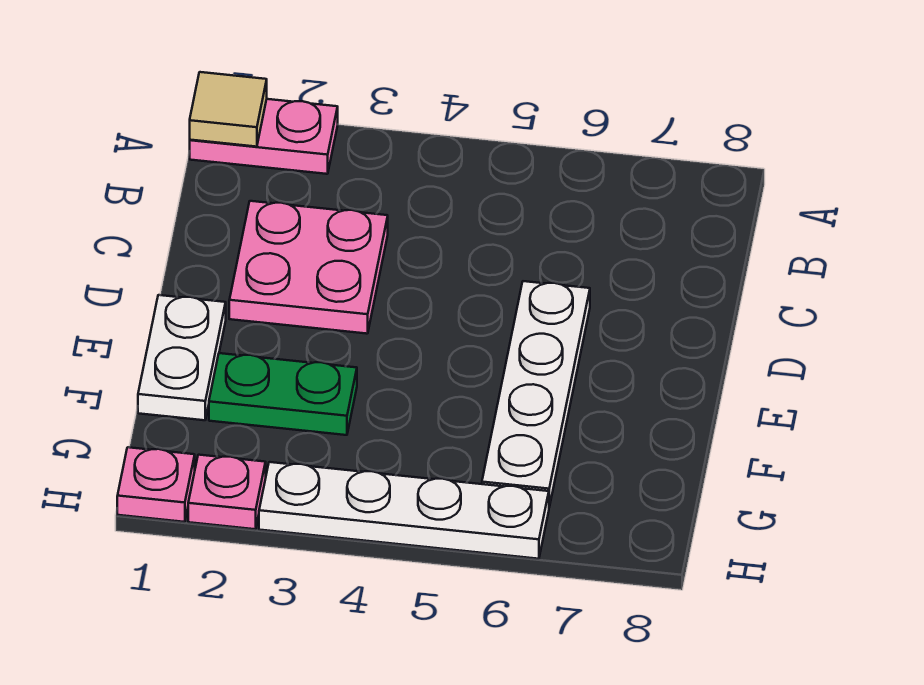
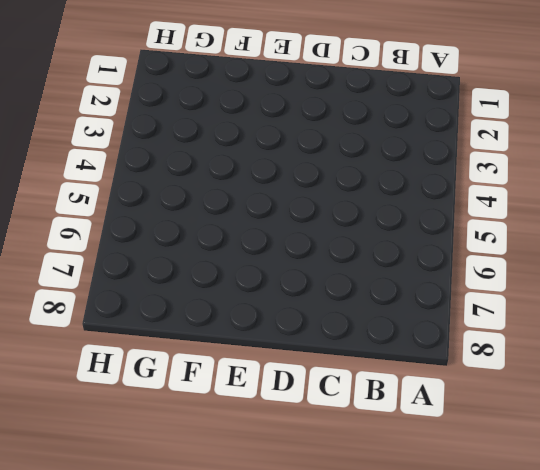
none -> pink 1x2 plate [190,99,338,174]
none -> pink 2x2 plate [229,201,388,334]

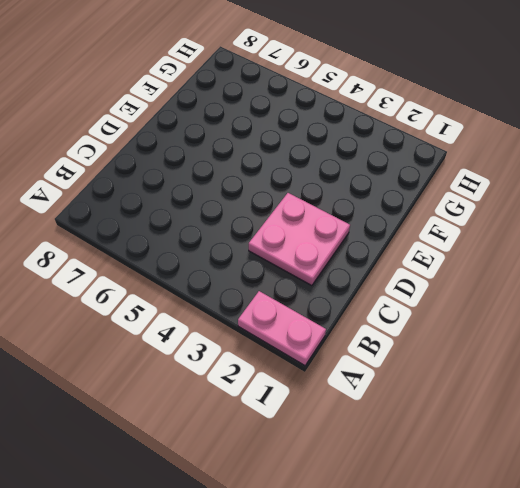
none -> white 1x4 plate [482,281,590,507]
none -> white 1x2 plate [138,295,226,420]

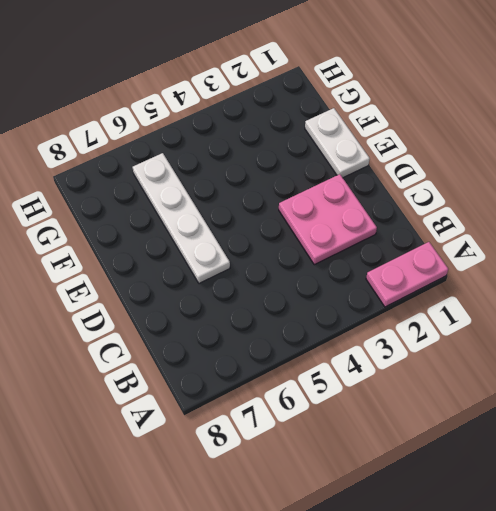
none -> green 1x2 plate [209,353,357,435]
none -> pink 1x1 plate [117,447,195,522]

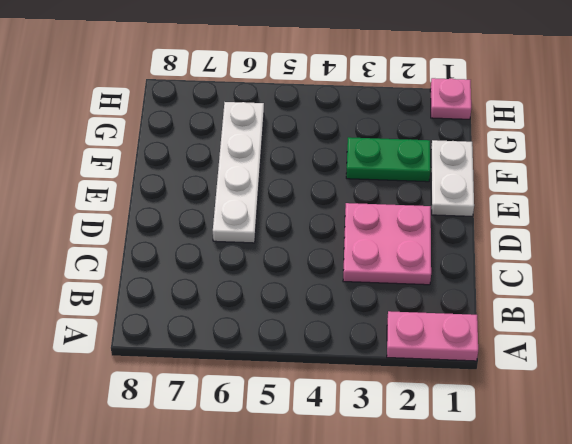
none -> pink 1x1 plate [188,455,266,529]
none -> white 1x4 plate [259,462,549,559]

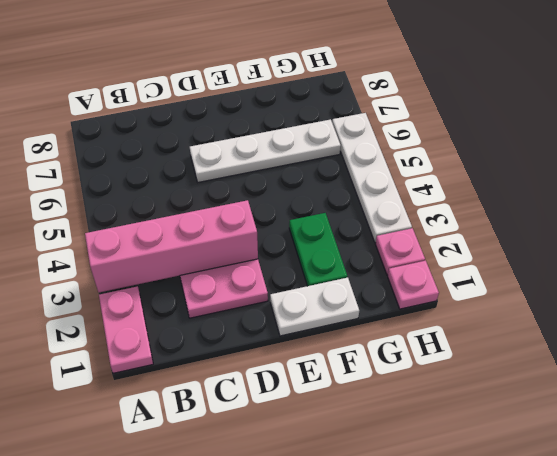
pink 1x4 brick [85,200,258,293] -> none
none -> tan 1x1 tile [190,72,267,147]

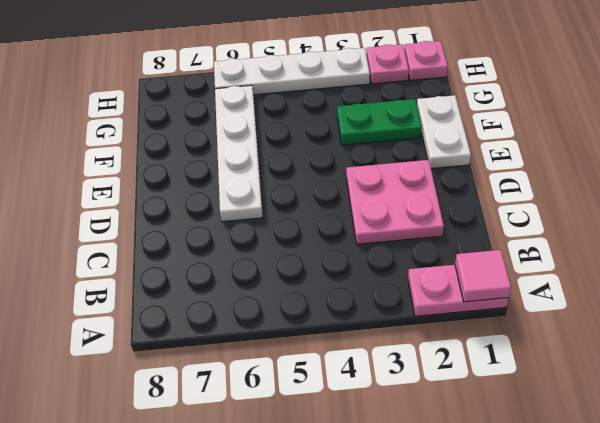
pink 1x1 tile [455,250,511,302] -> tan 1x1 tile [190,72,267,147]

